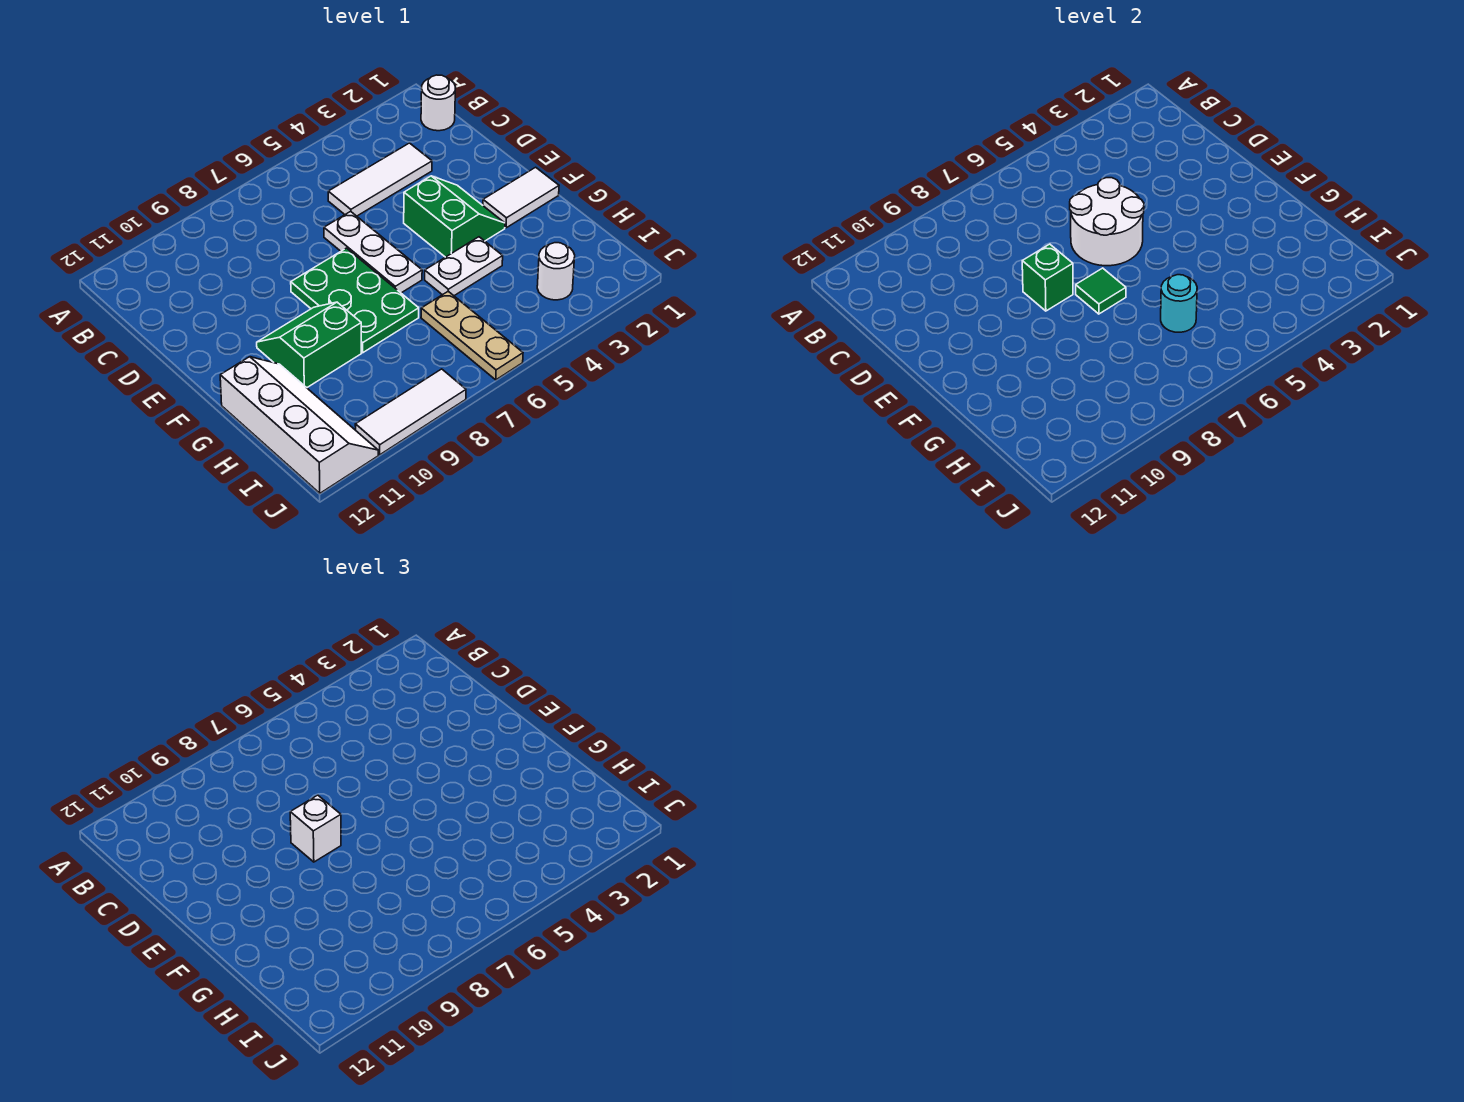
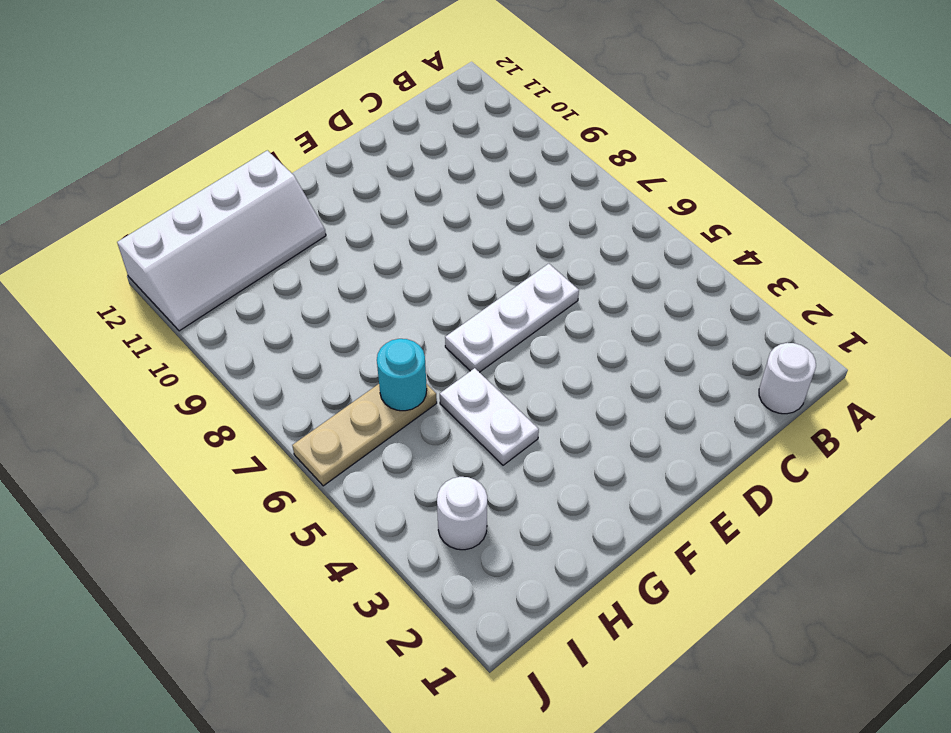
none -> white 1x3 tile [328,143,432,216]
none -> green 2x2 slope [404,176,505,257]
none -> green 2x3 plate [291,248,419,353]

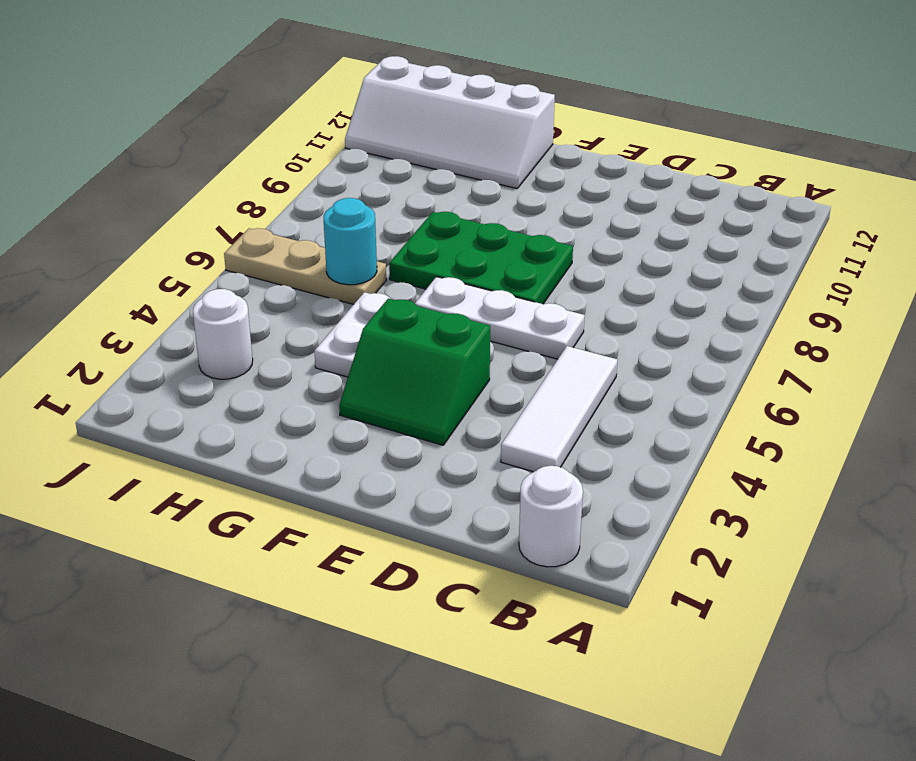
none -> white 1x2 tile [483,167,559,228]
none -> green 2x2 slope [257,302,361,388]
none -> white 1x3 tile [355,369,466,455]

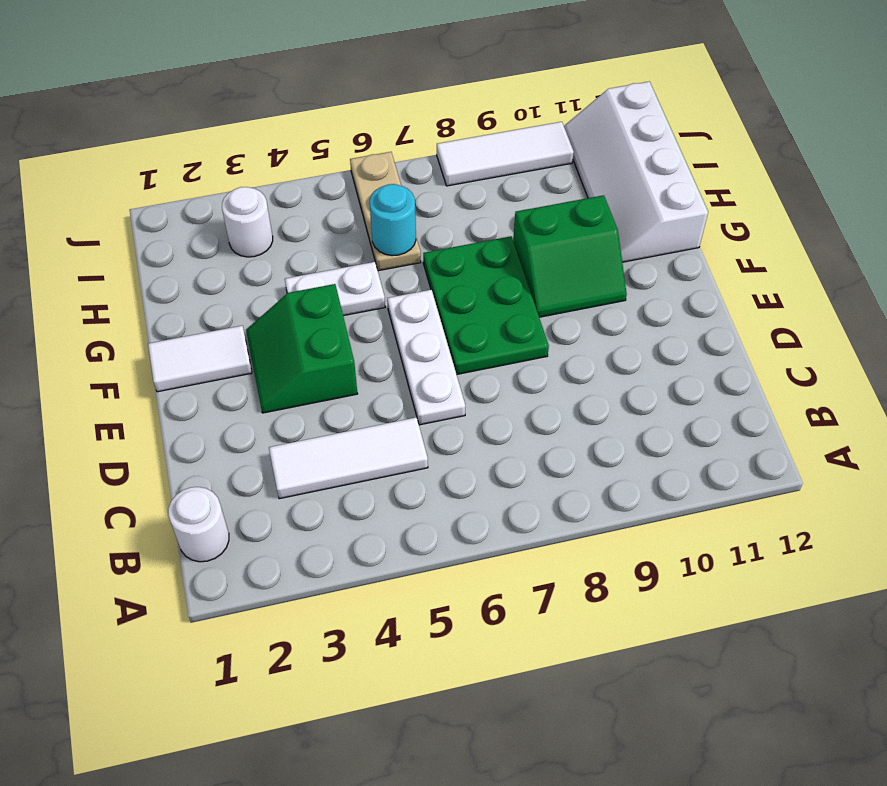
none -> white 2x2 round brick [1070,178,1144,266]
none -> green 1x1 brick [1022,244,1073,311]
none -> green 1x1 tile [1076,268,1126,314]

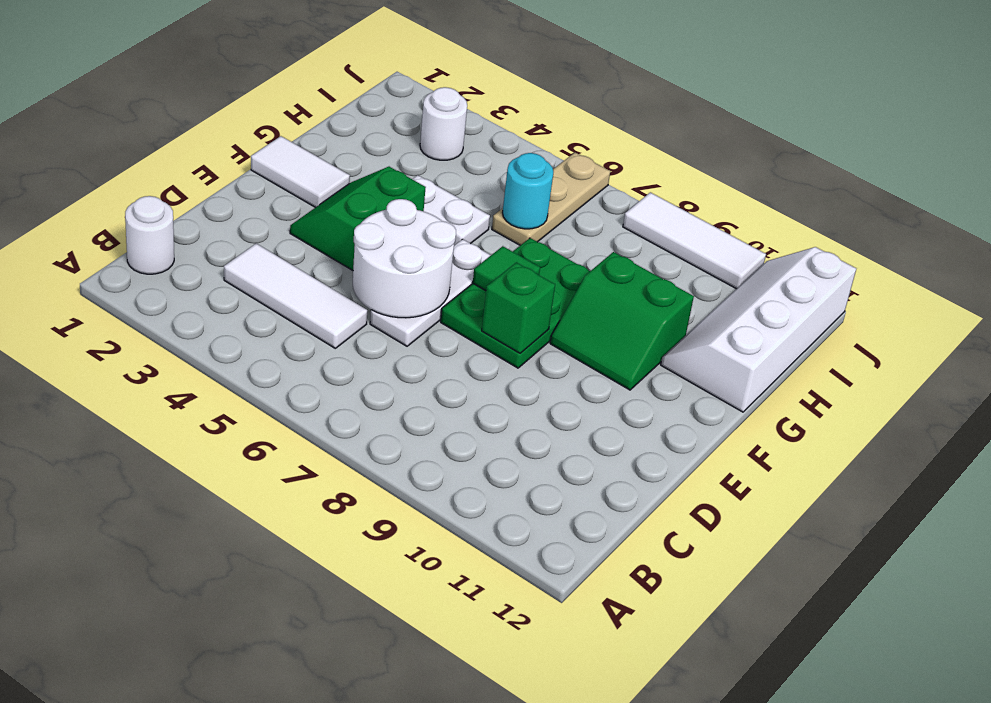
none -> white 1x1 brick [290,795,341,862]

